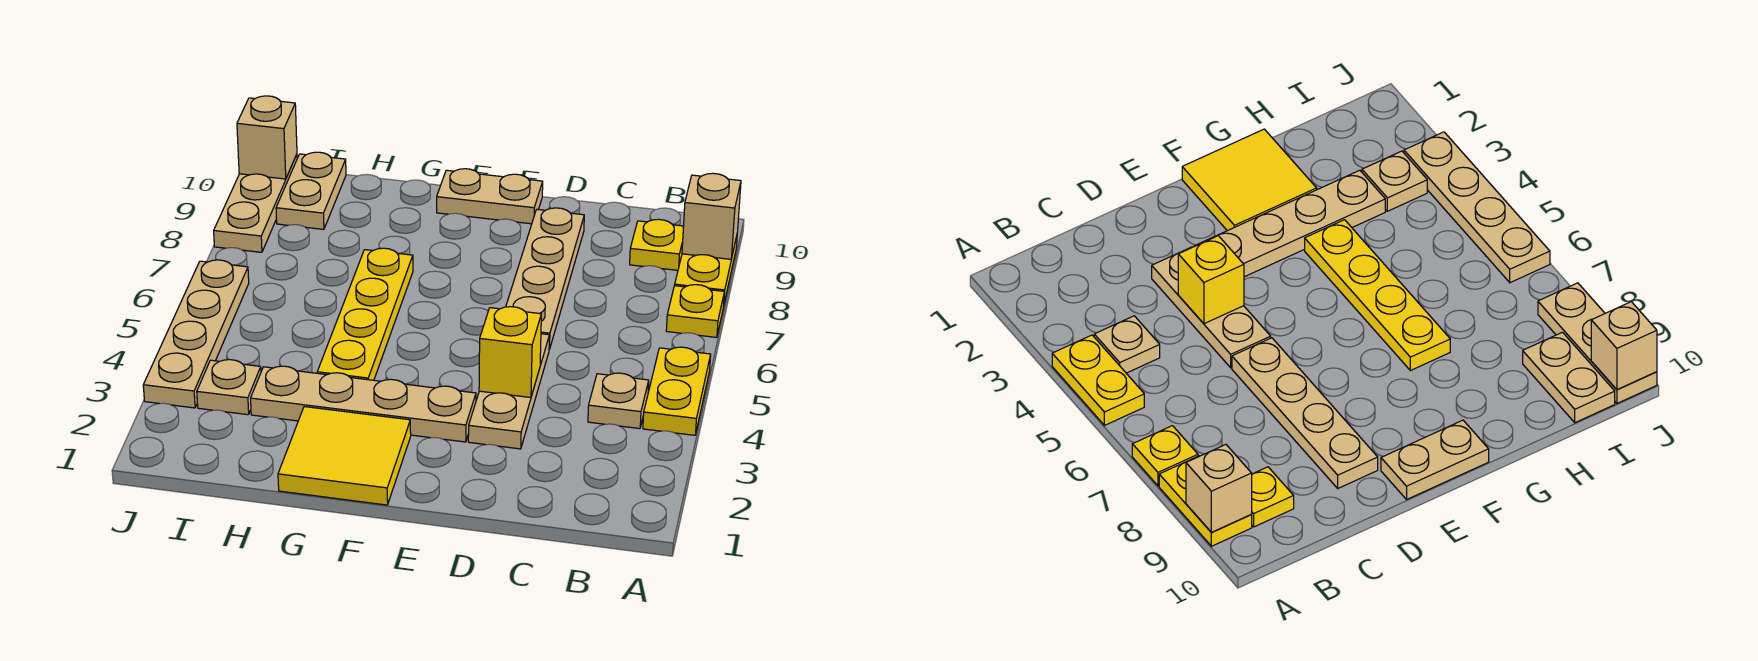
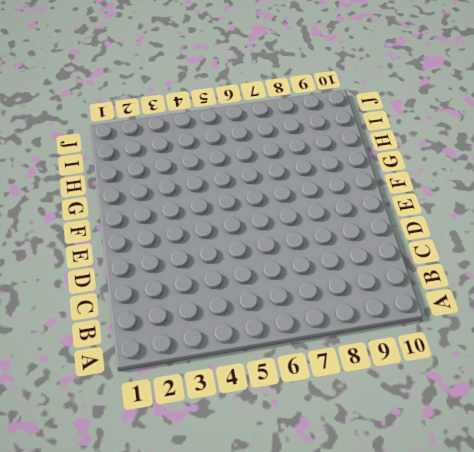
none -> yellow 1x2 plate [643,347,711,435]
none -> yellow 1x1 plate [666,285,724,337]
none -> yellow 1x2 plate [675,236,737,303]

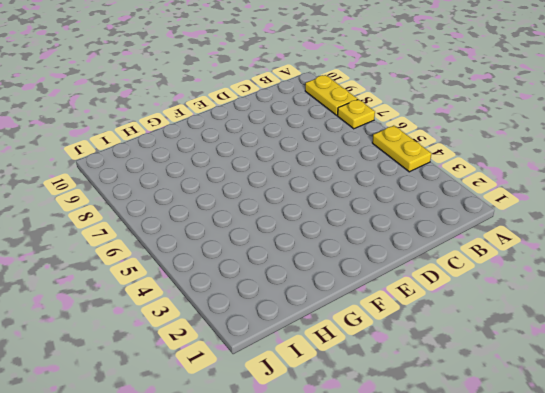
none -> tan 1x1 plate [588,373,649,429]
none -> yellow 1x1 plate [630,219,684,270]
none -> tan 1x3 plate [468,334,549,449]

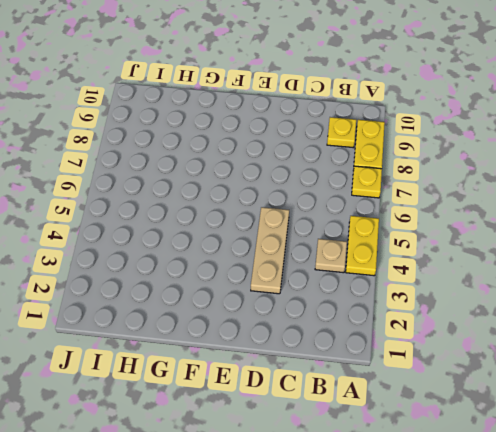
none -> tan 1x4 plate [506,208,584,350]
none -> tan 1x4 plate [251,366,476,442]
none -> tan 1x2 plate [437,169,543,224]

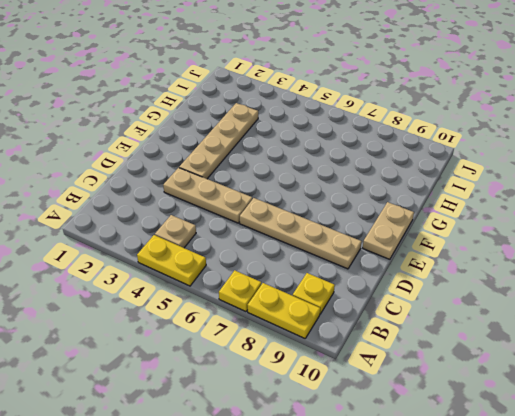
none -> yellow 2x2 tile [278,407,411,505]
none -> yellow 1x4 plate [317,248,413,380]
none -> tan 1x1 plate [197,360,261,415]

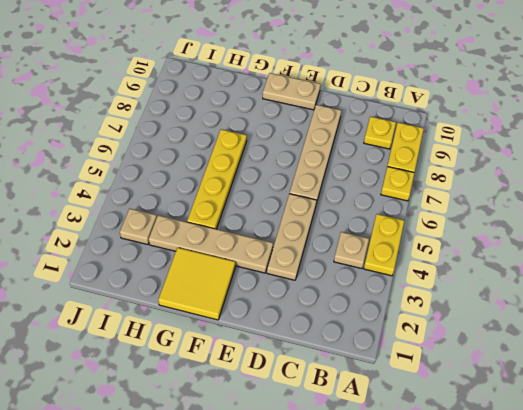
none -> tan 1x2 plate [276,152,346,229]
none -> tan 1x4 plate [143,260,249,408]
none -> tan 1x3 plate [214,155,297,252]

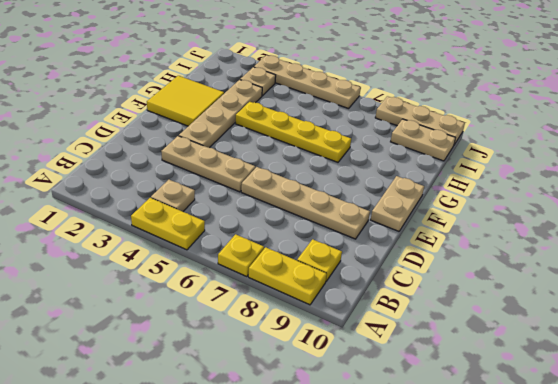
none -> tan 1x1 brick [682,173,741,259]
none -> yellow 1x1 brick [479,307,541,398]
none -> tan 1x1 brick [237,96,297,179]

